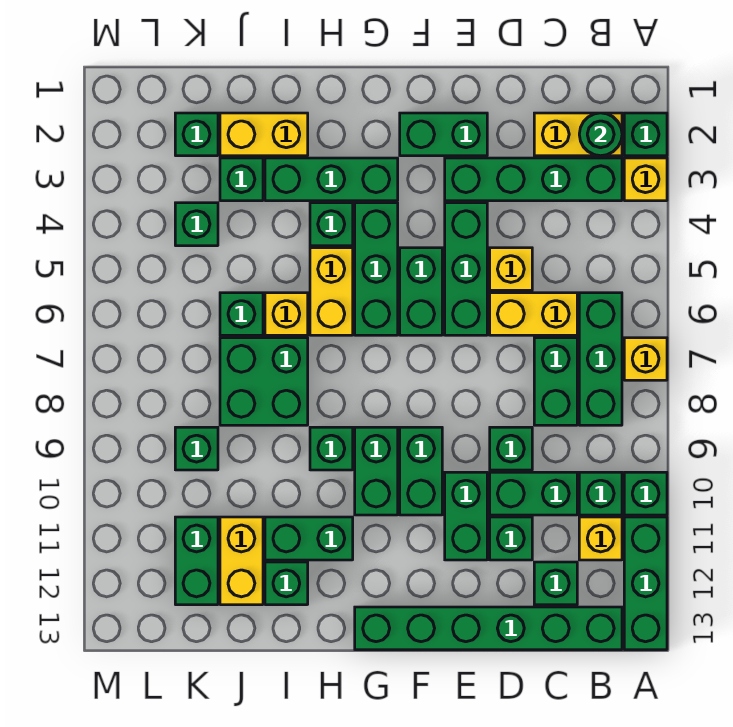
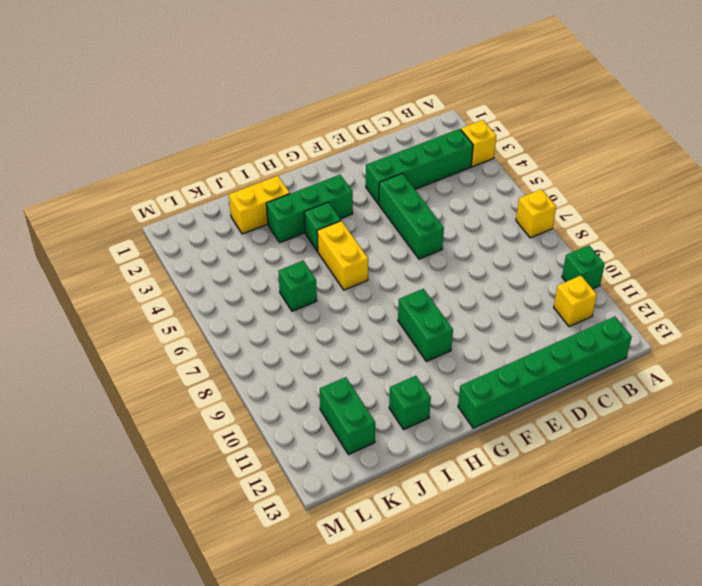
none -> green 1x1 brick [624,113,667,156]
none -> green 1x3 brick [624,517,667,650]
none -> yellow 1x2 brick [534,113,622,156]
none -> green 1x3 brick [579,293,622,425]

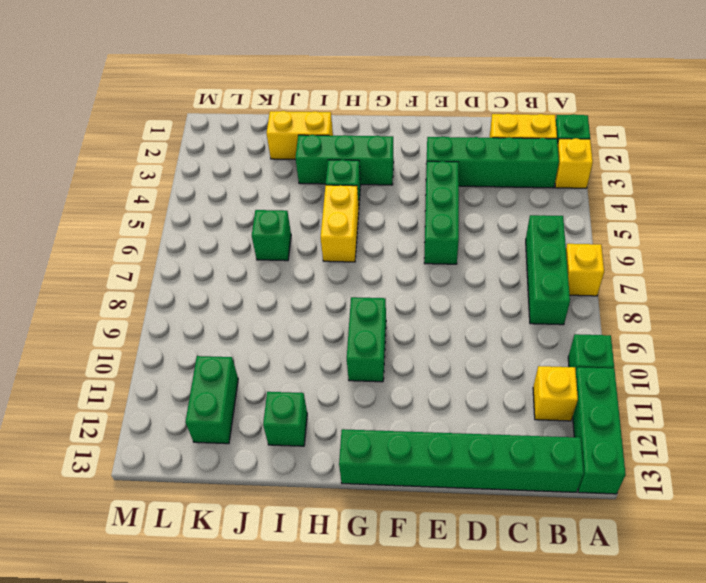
none -> green 1x1 brick [579,472,622,515]
none -> yellow 1x2 brick [490,293,577,335]
none -> green 1x2 brick [534,338,577,425]
none -> green 1x2 brick [490,472,577,515]

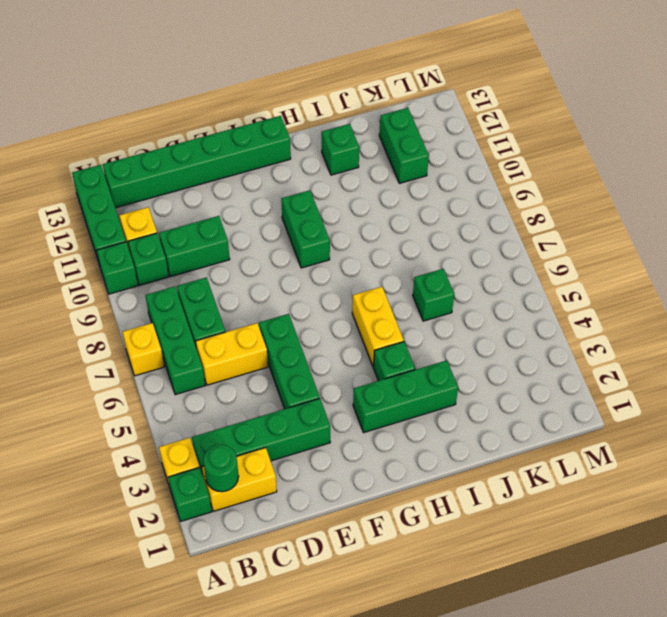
none -> green 1x1 brick [534,562,577,605]
none -> yellow 1x1 brick [490,248,532,290]
none -> green 1x1 brick [490,427,532,470]
none -> green 1x1 brick [490,517,532,560]

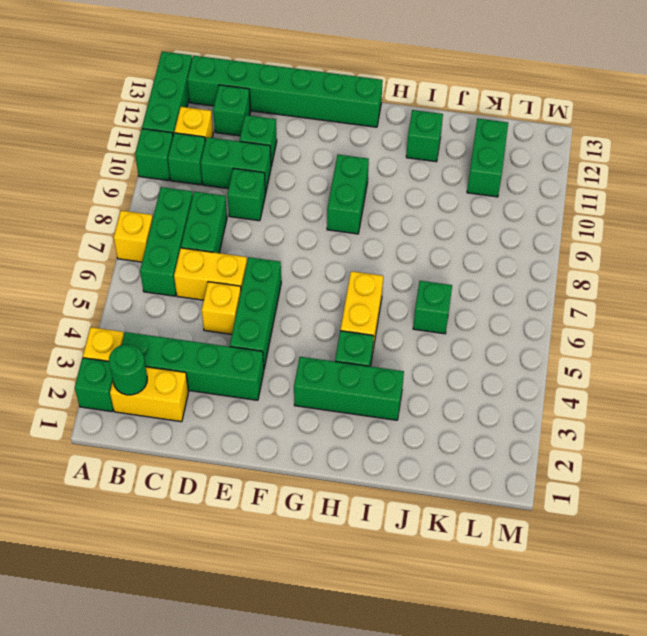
none -> green 1x2 brick [400,113,487,156]
none -> green 1x2 brick [445,472,487,560]
none -> green 1x2 brick [400,248,442,335]
none -> green 1x2 brick [400,427,442,515]

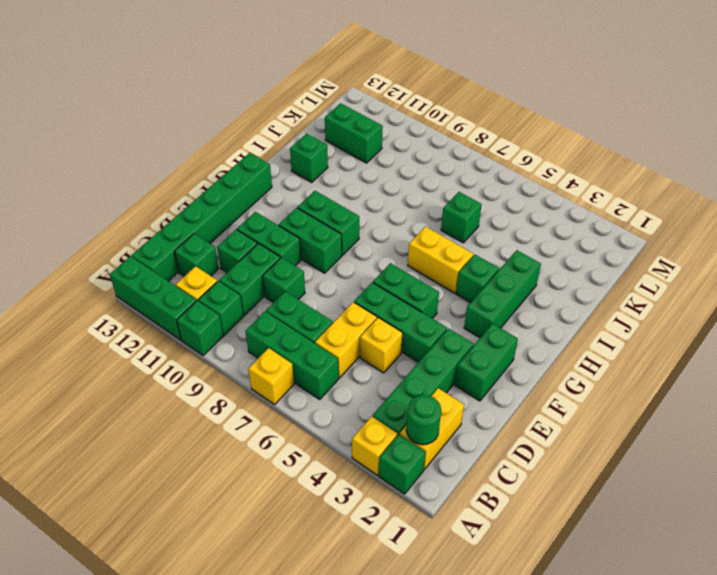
none -> green 1x3 brick [355,203,398,335]
none -> green 1x1 brick [310,427,353,470]
none -> green 1x2 brick [265,517,353,560]
none -> yellow 1x2 brick [220,113,308,156]

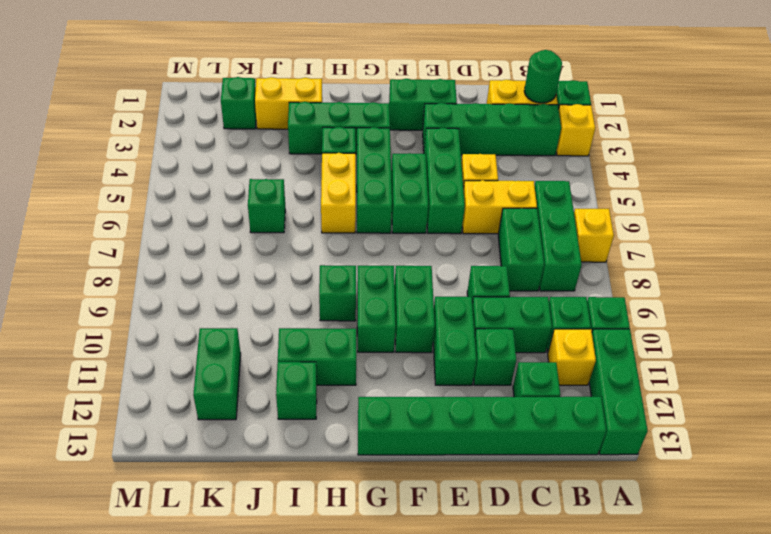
none -> yellow 1x1 brick [265,293,308,335]
none -> green 2x2 brick [220,338,308,425]
none -> green 1x1 brick [220,158,263,201]
none -> yellow 1x2 brick [220,517,263,605]

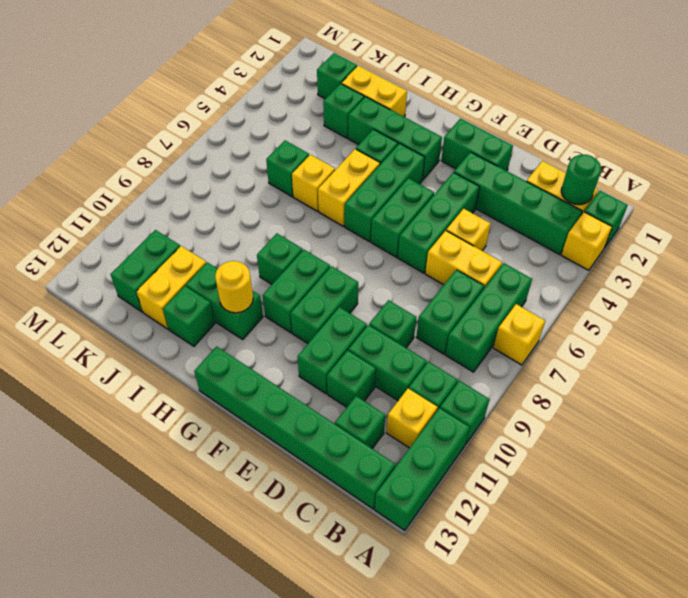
yellow 1x1 round brick [215,261,253,313] -> none
none -> green 2x2 brick [220,338,308,425]
none -> green 1x1 brick [175,203,218,246]
none -> green 1x1 brick [175,427,218,470]

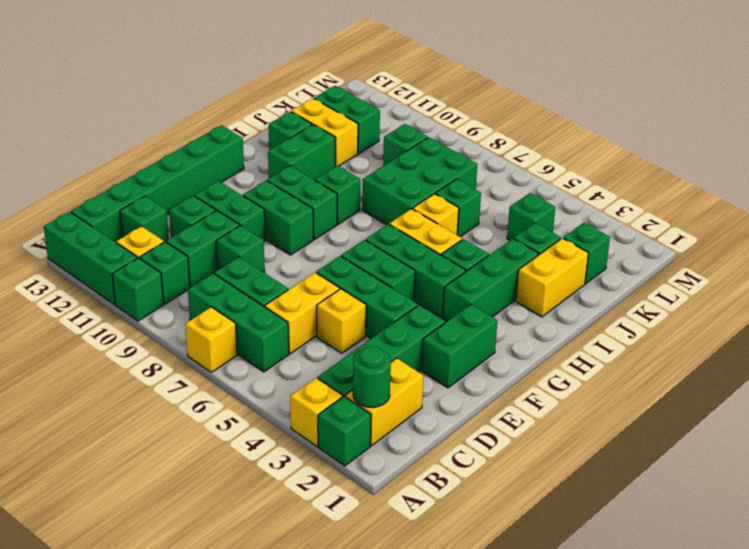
green 2x3 brick [362,137,477,225] -> green 2x2 brick [220,338,308,425]

